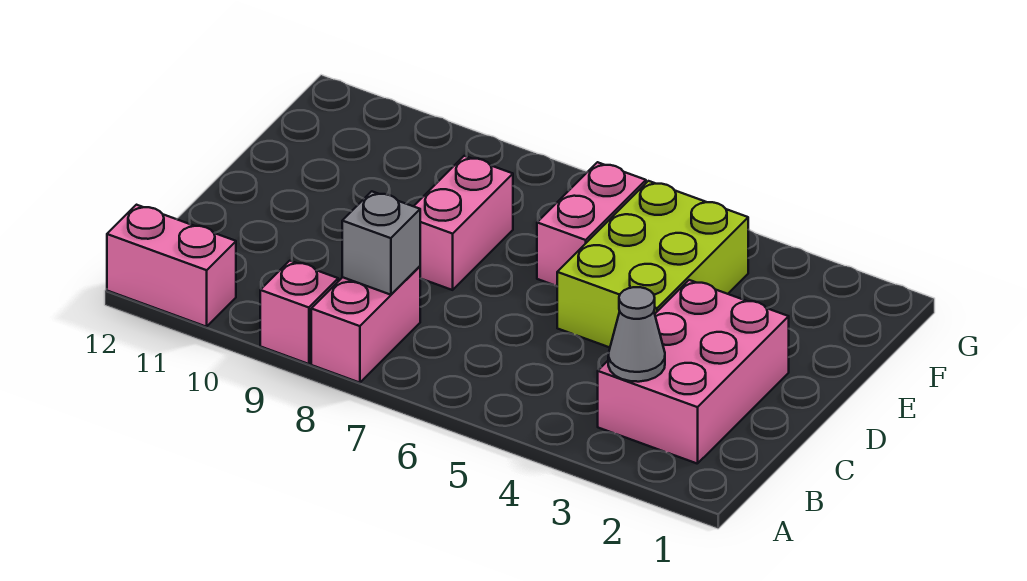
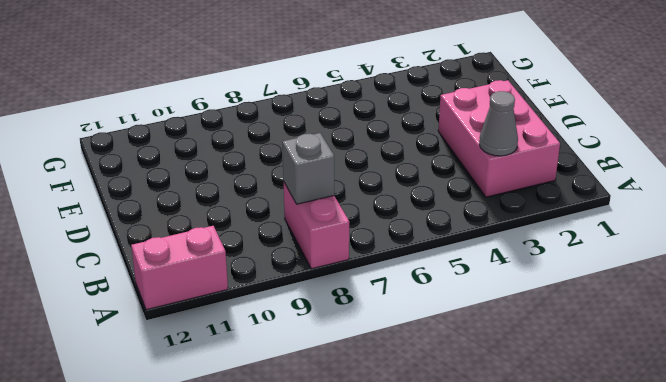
none -> pink 1x1 brick [260,261,338,364]
none -> lime 2x3 brick [557,181,748,347]

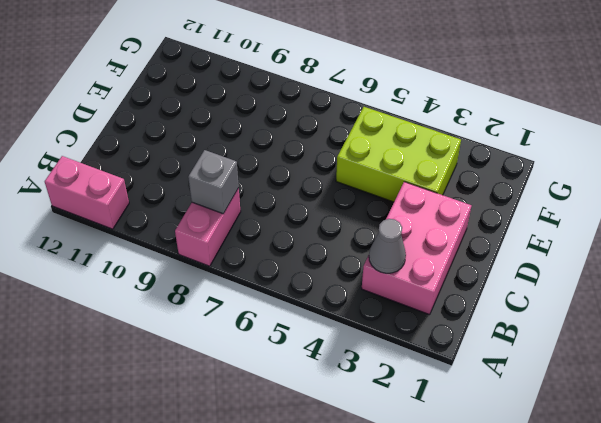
lime 2x3 brick [336,107,461,202] -> lime 2x3 brick turned to [557,181,748,347]
none -> pink 1x1 brick [260,261,338,364]
none -> pink 1x2 brick [414,156,513,290]

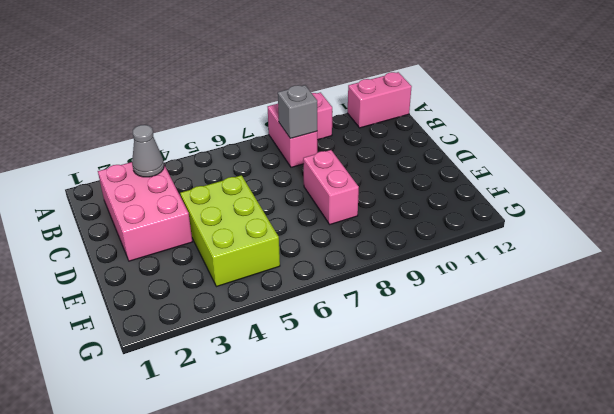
none -> pink 1x2 brick [537,162,646,286]

